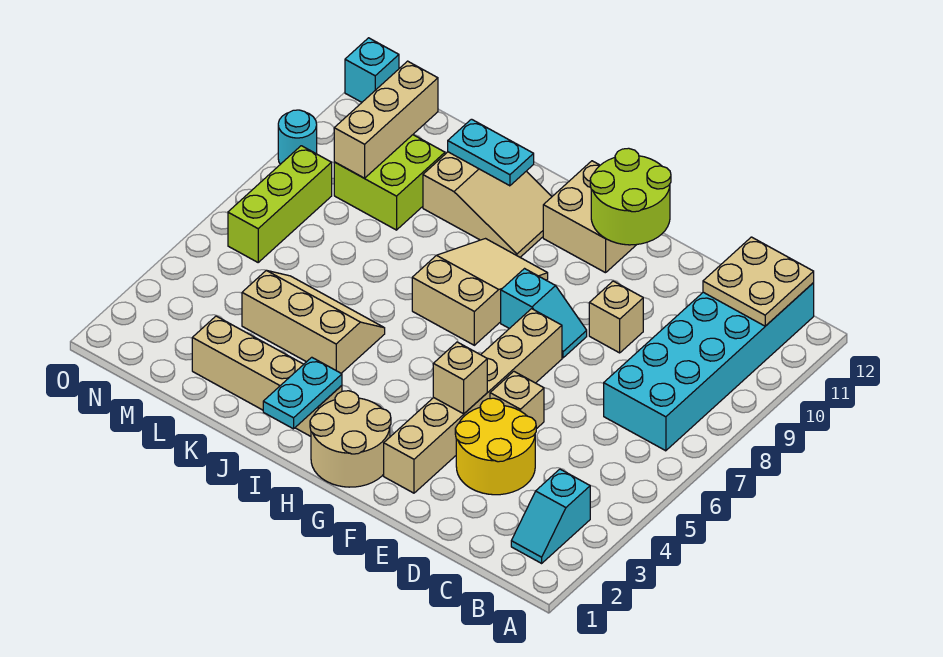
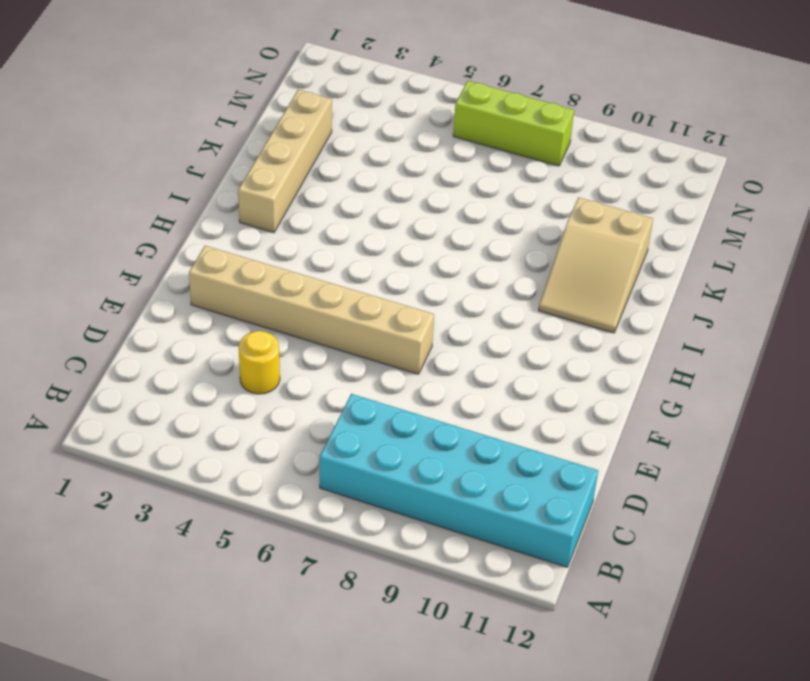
yellow 1x1 round brick [239,331,280,394] -> yellow 2x2 round brick [455,398,536,495]
none -> cyan 1x2 slope [511,469,590,563]
none -> tan 1x1 brick [490,371,544,429]
none -> tan 1x1 brick [589,281,643,353]

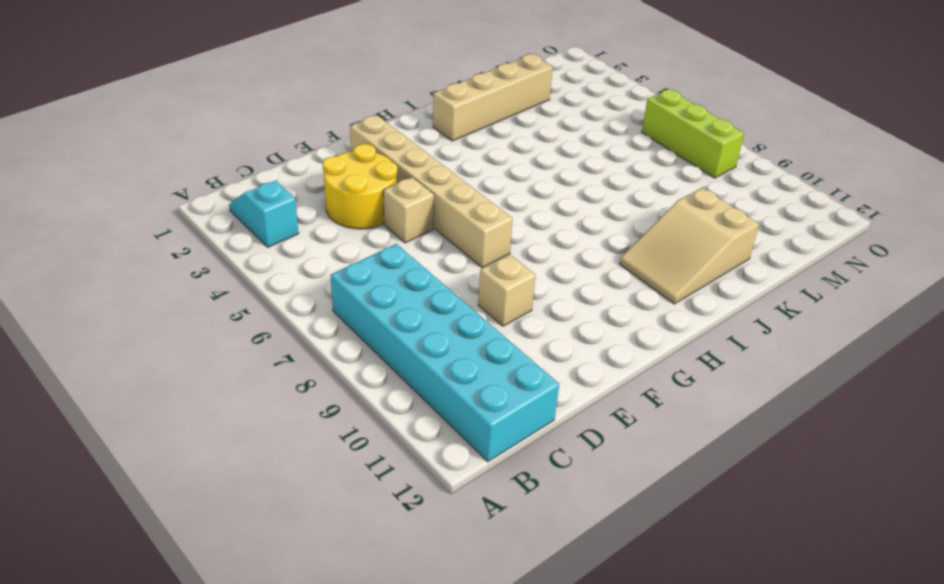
none -> cyan 1x2 slope [501,269,587,358]
none -> tan 2x2 round brick [310,391,391,487]
none -> tan 2x2 brick [543,161,636,273]

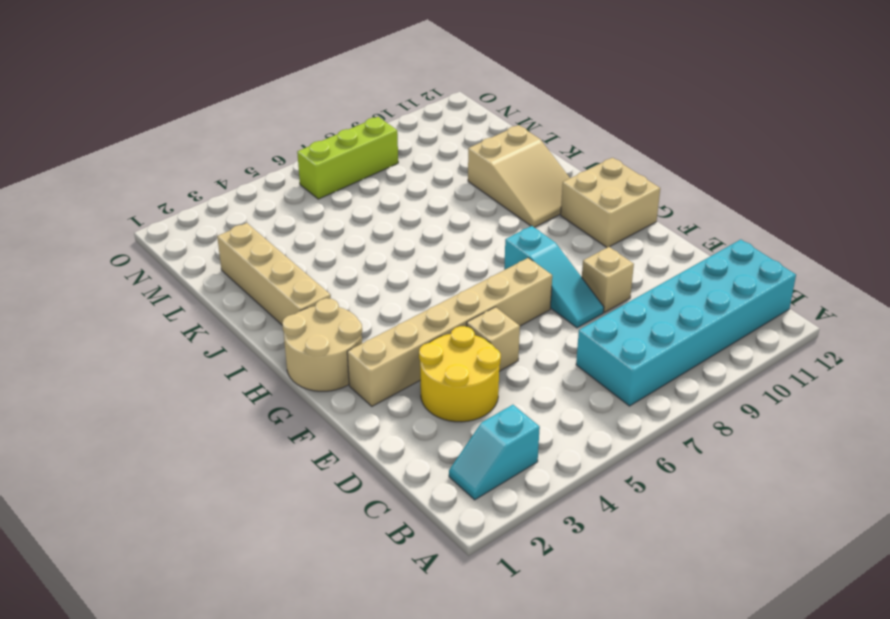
cyan 1x3 slope [504,226,604,328] -> cyan 1x2 slope [501,269,587,358]
none -> tan 2x3 slope [412,239,548,345]
none -> tan 2x3 slope [242,270,385,373]
none -> lime 2x2 brick [334,135,445,230]

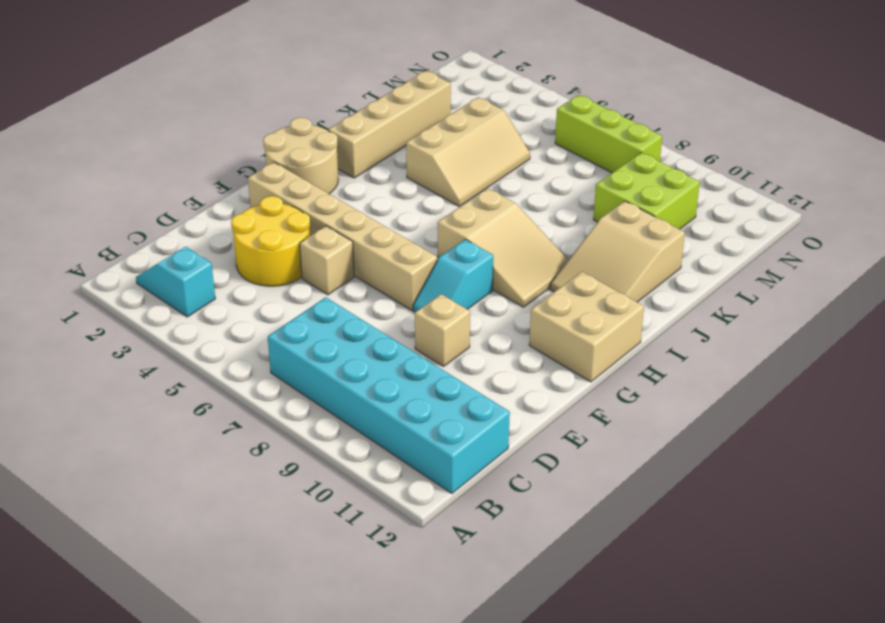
none -> cyan 1x1 round brick [278,110,317,164]
none -> cyan 1x1 brick [345,38,399,102]
none -> tan 2x2 plate [703,237,814,326]

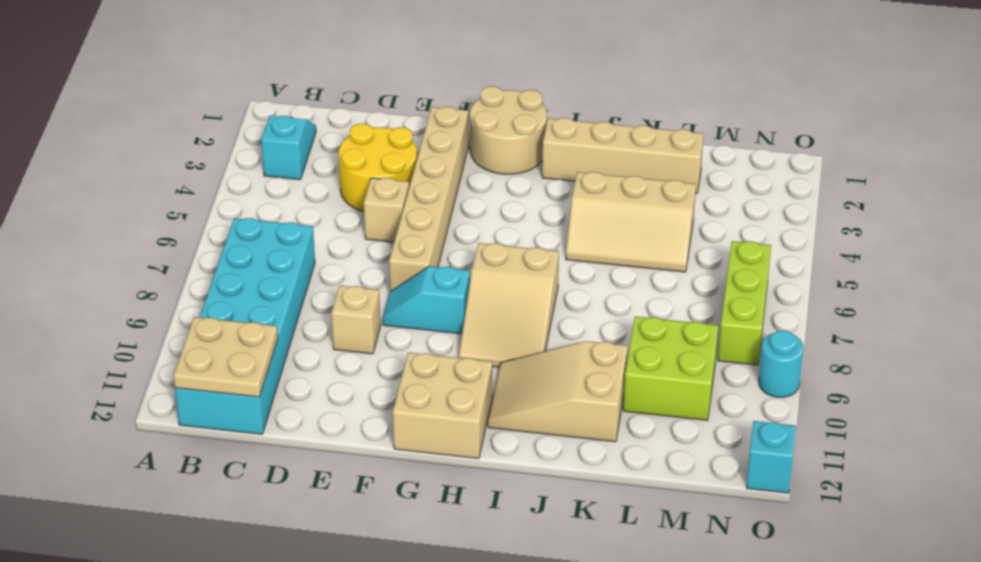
none -> tan 1x1 brick [433,342,487,414]
none -> lime 2x2 round brick [590,148,671,245]
none -> cyan 1x2 plate [263,357,342,429]

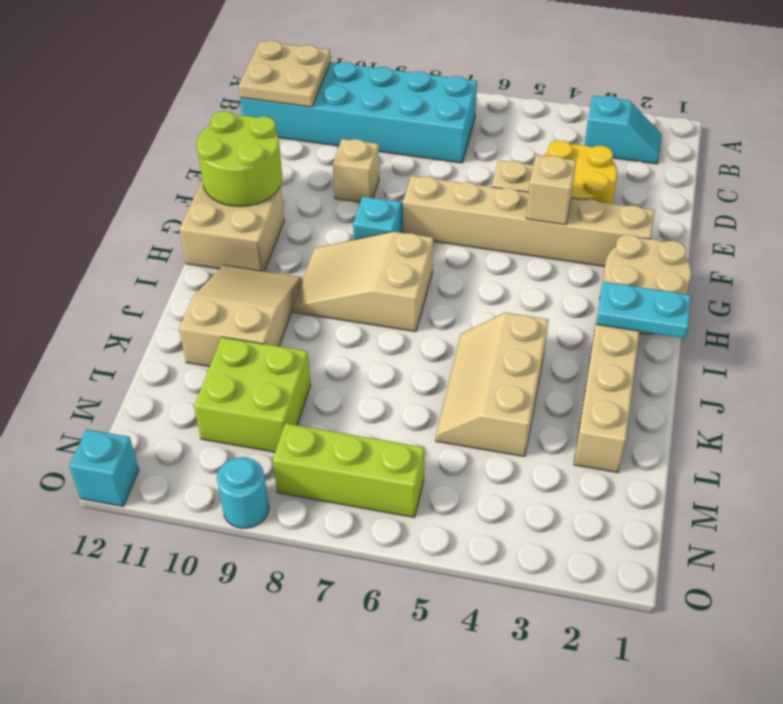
none -> cyan 1x2 plate [448,119,534,186]
none -> tan 1x3 brick [334,61,438,178]

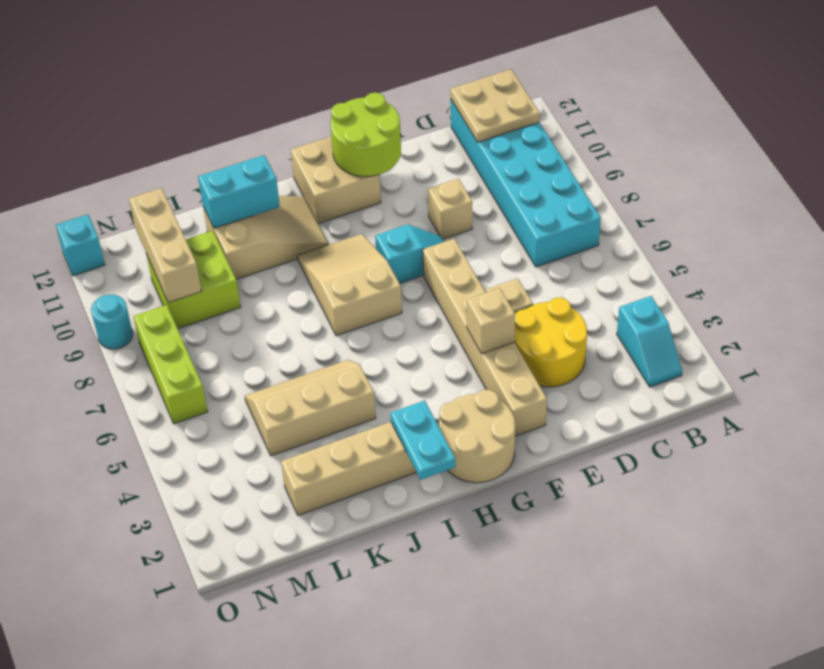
cyan 1x2 brick [198,155,280,228] -> cyan 1x2 plate [448,119,534,186]

